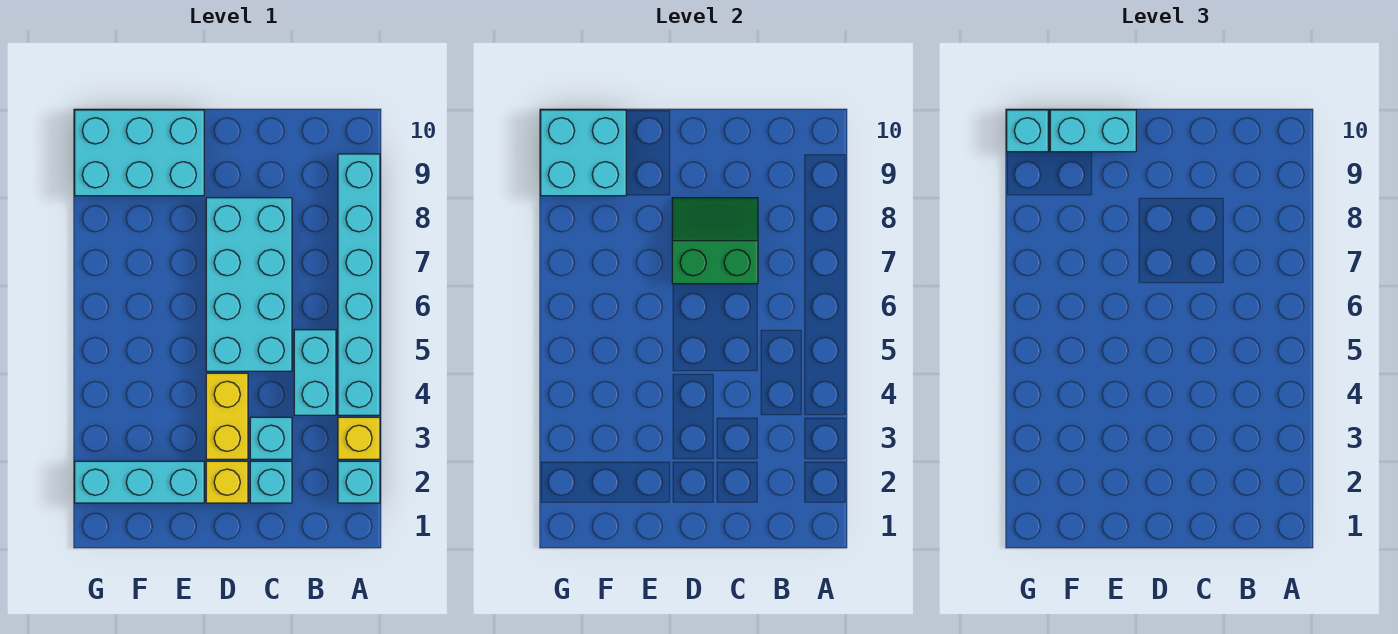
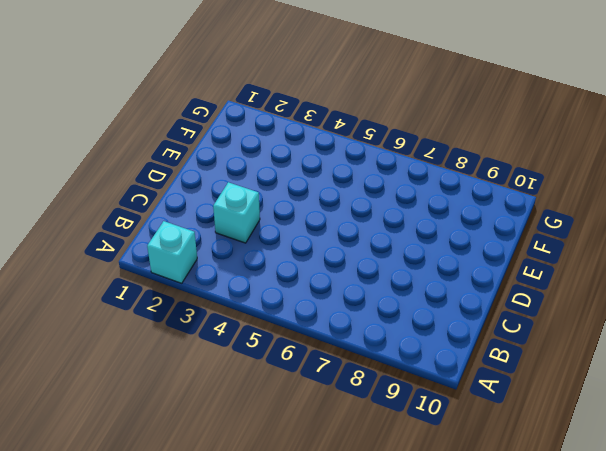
none -> yellow 1x1 brick [338,417,380,459]
none -> cyan 1x6 brick [338,154,380,415]
none -> cyan 1x2 brick [294,330,336,415]

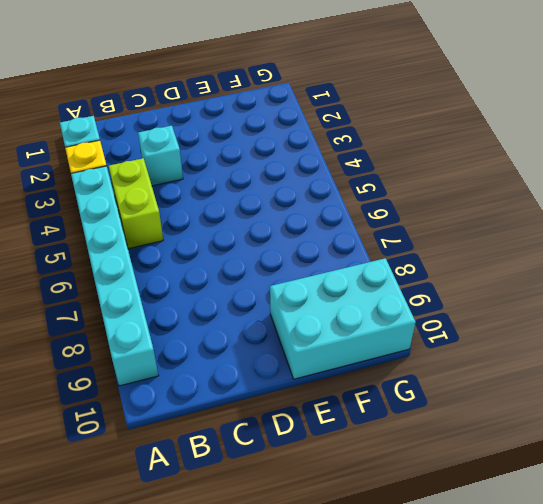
lime 1x2 brick [109,158,163,249] -> cyan 1x2 brick [294,330,336,415]
none -> cyan 1x1 brick [250,461,292,503]
none -> cyan 2x4 brick [206,198,292,371]
none -> yellow 1x1 brick [206,461,248,503]

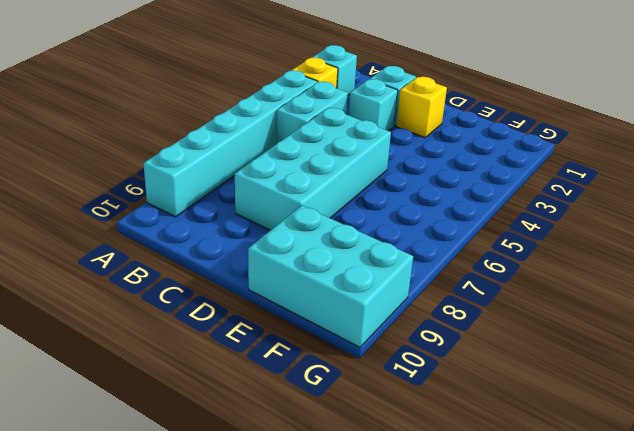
none -> yellow 1x2 brick [206,373,248,459]
none -> cyan 1x3 brick [75,461,204,503]
none -> green 2x2 slope [672,198,758,284]

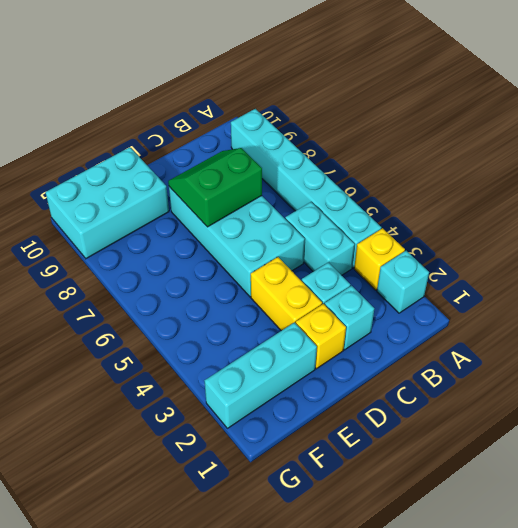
none -> cyan 2x2 brick [541,110,626,196]
none -> cyan 1x2 brick [1050,110,1136,152]
none -> cyan 1x1 brick [1007,110,1048,152]

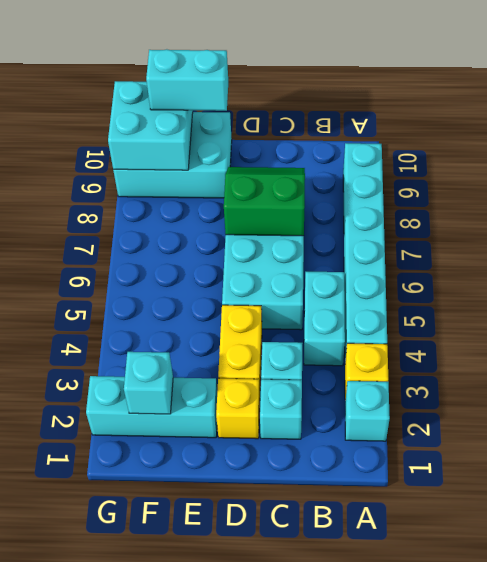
cyan 1x1 brick [124,352,173,414] -> cyan 1x1 brick moved to [1007,110,1048,152]

